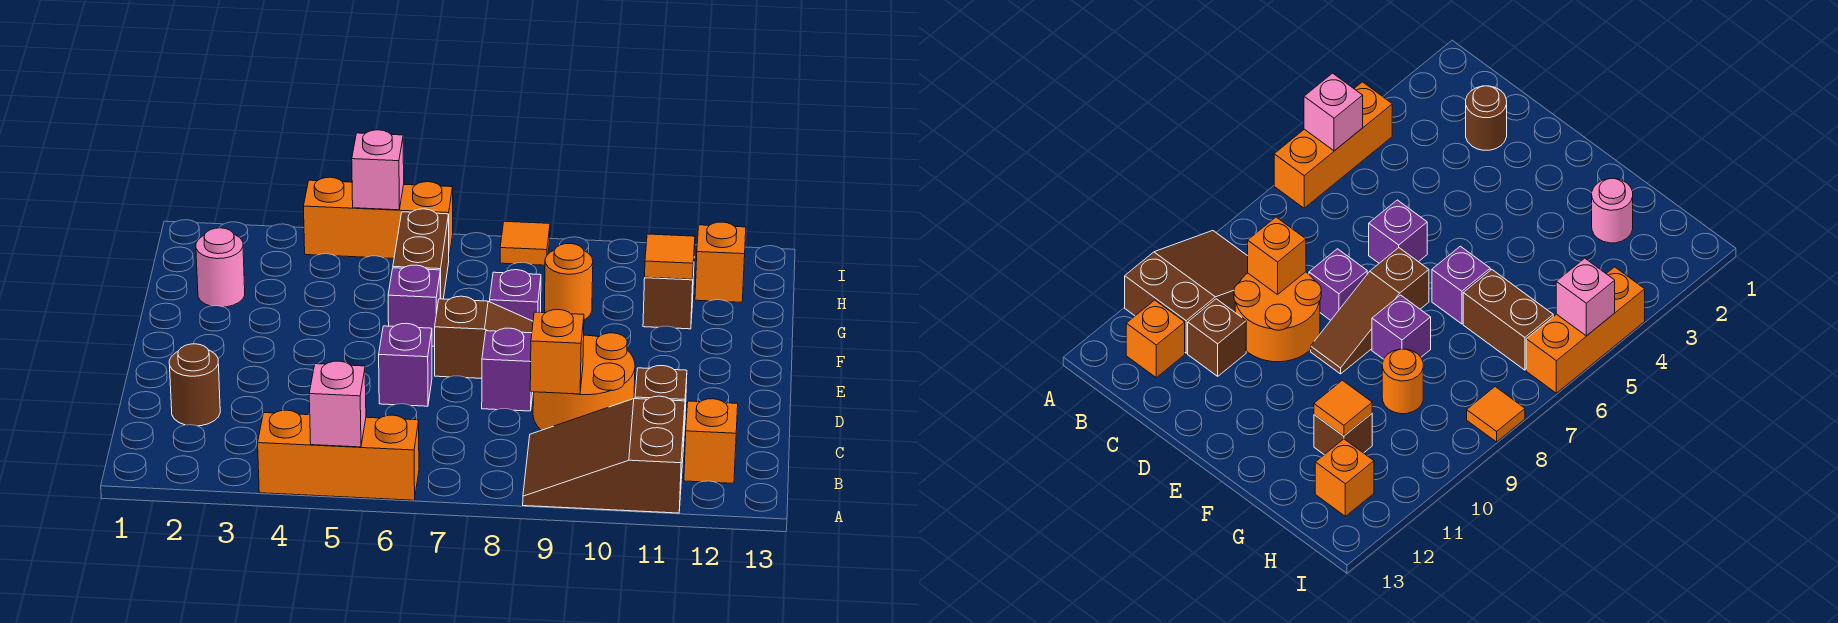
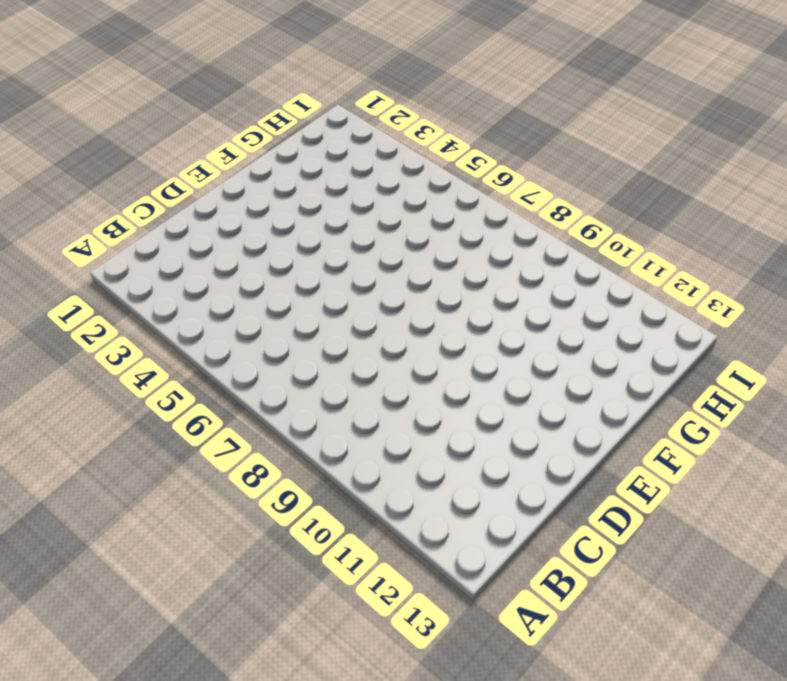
none -> orange 1x3 brick [258,410,419,500]
none -> brown 2x3 slope [523,396,685,513]
none -> orange 1x1 brick [684,399,738,483]

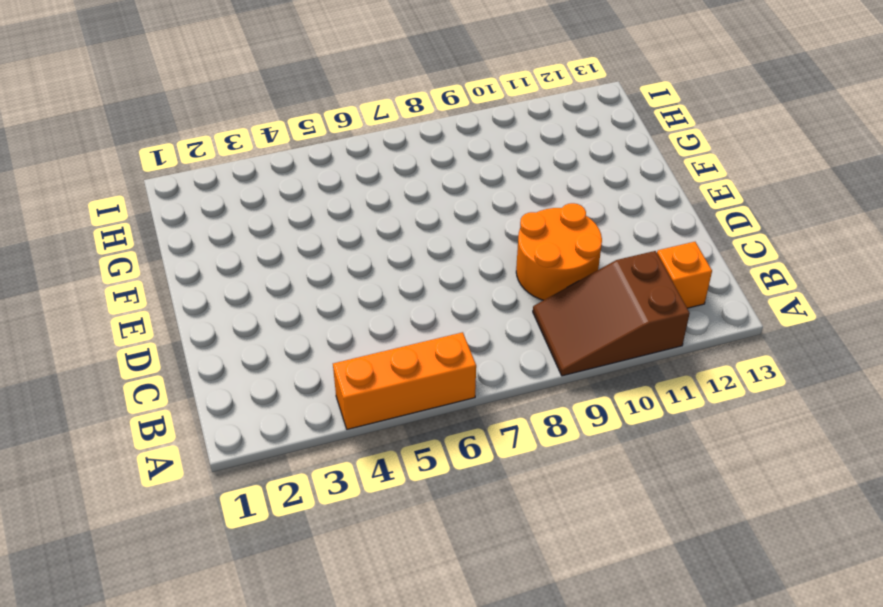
none -> brown 1x1 round brick [169,344,220,426]
none -> brown 1x1 brick [635,366,687,446]
none -> purple 1x1 brick [379,323,432,406]

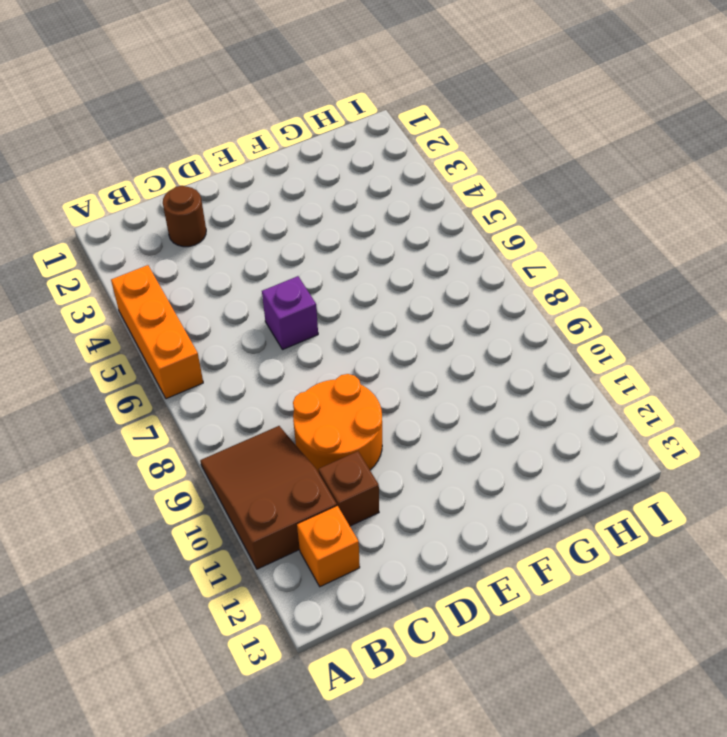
none -> purple 1x1 brick [482,328,533,411]
none -> brown 1x3 slope [435,296,533,378]
none -> purple 1x1 brick [388,265,440,346]

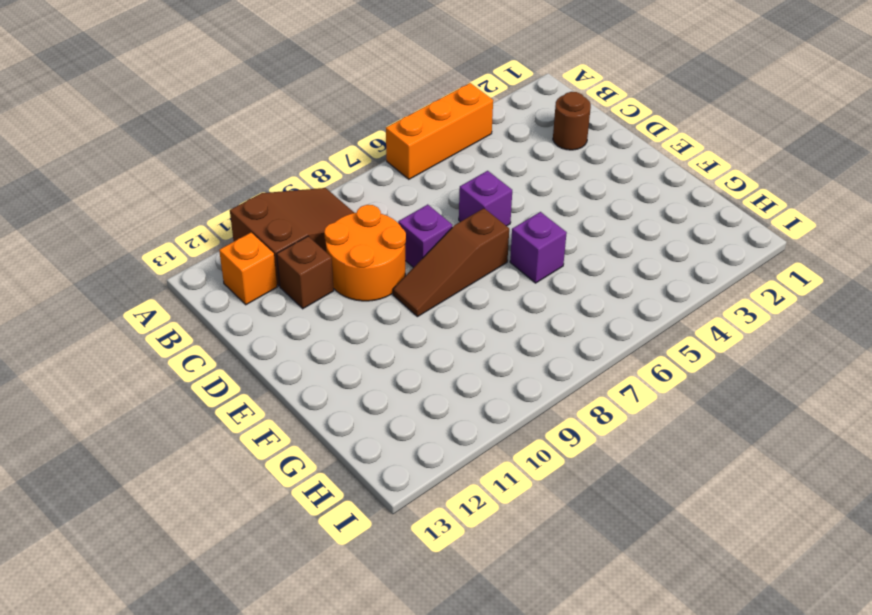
none -> purple 1x1 brick [490,270,541,321]
none -> pink 1x1 round brick [196,228,245,307]
none -> brown 1x2 brick [393,209,449,299]

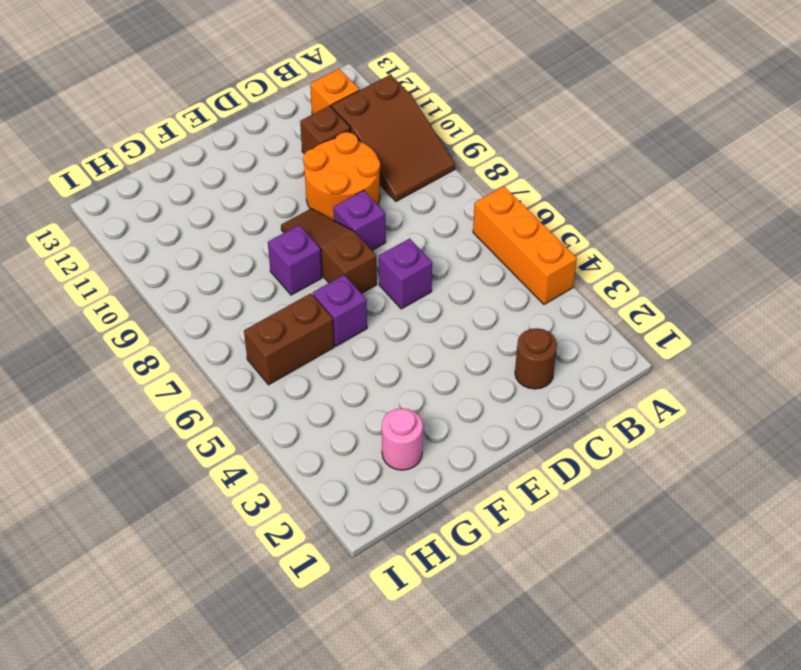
none -> orange 1x1 round brick [544,244,593,320]
none -> brown 1x1 brick [643,266,694,329]
none -> orange 1x1 brick [695,222,746,302]

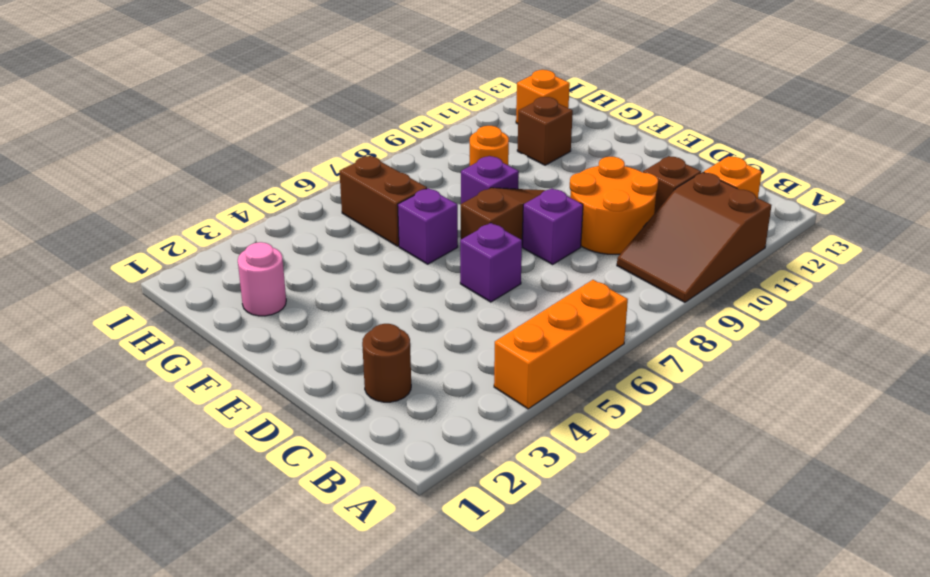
none -> orange 1x3 brick [304,177,453,259]
none -> orange 1x1 tile [500,221,550,265]
none -> pink 1x1 brick [309,361,366,447]

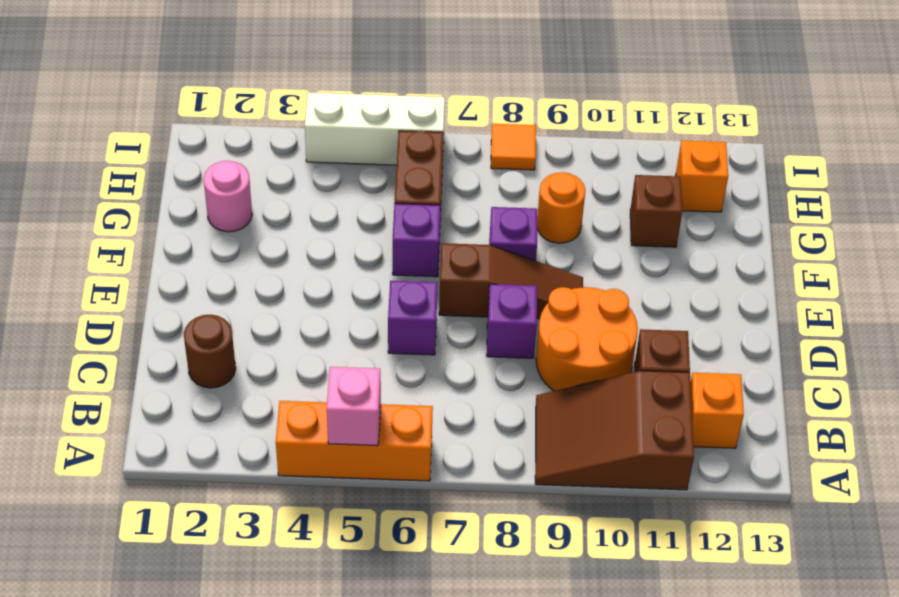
white 1x3 brick [305,92,445,165] -> orange 1x3 brick [304,177,453,259]
none -> orange 1x1 brick [530,310,584,394]
none -> orange 1x1 tile [645,234,695,279]
none -> pink 1x1 brick [352,130,404,210]

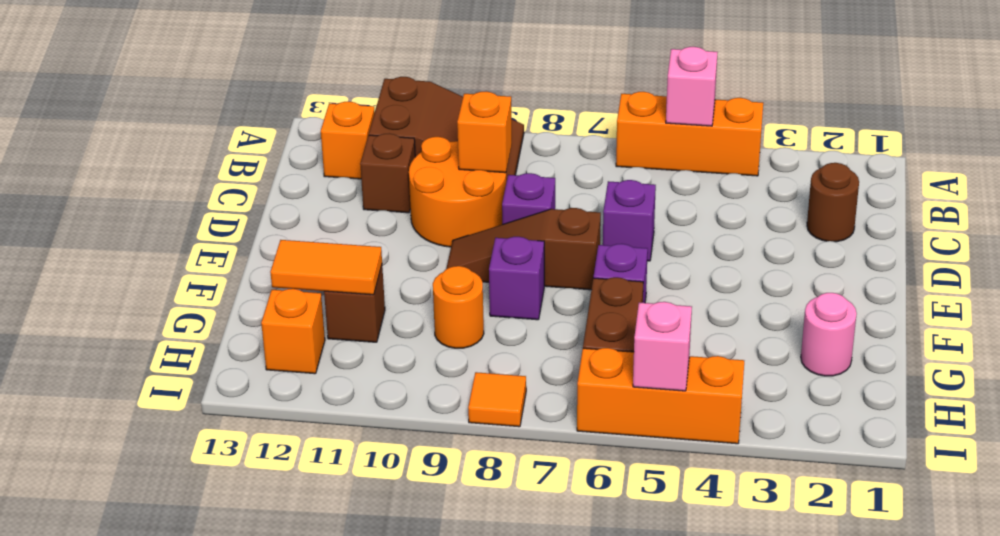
orange 1x2 tile [270,240,382,295] -> orange 1x1 tile [645,234,695,279]

